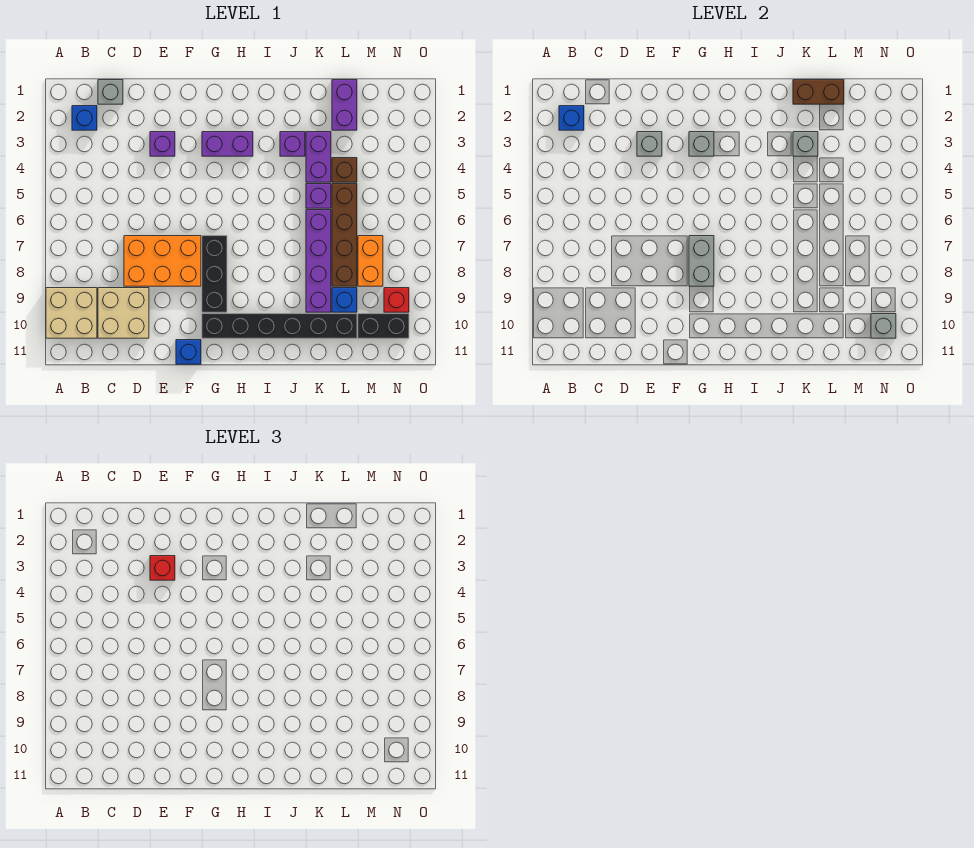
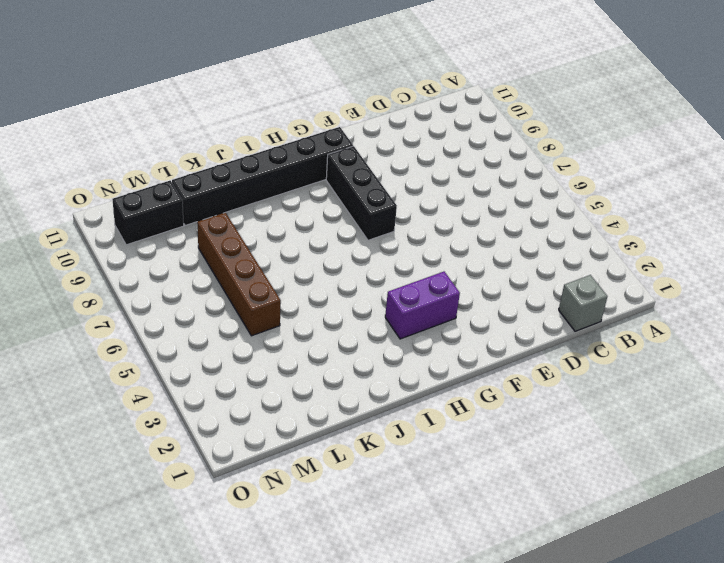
none -> tan 2x2 brick [46,288,97,338]
none -> blue 1x1 brick [72,106,97,130]
none -> tan 2x2 brick [98,288,149,338]

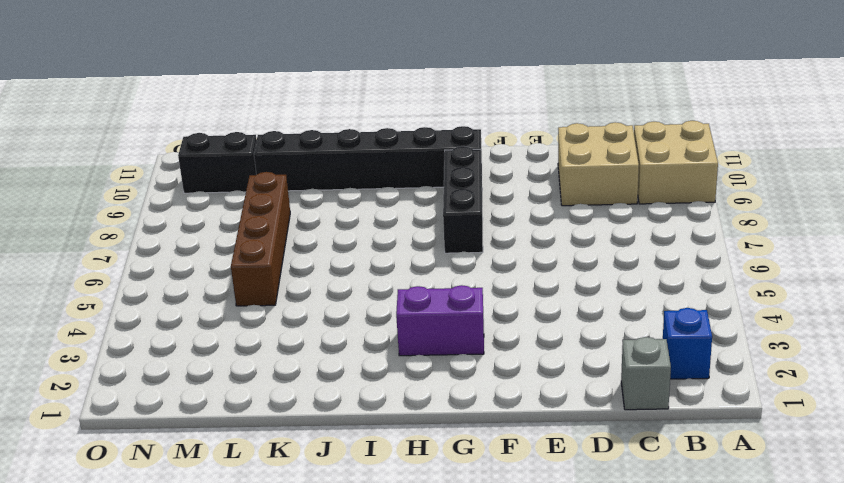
none -> orange 2x3 brick [124,236,201,286]
none -> purple 1x1 brick [150,132,175,156]
none -> blue 1x1 brick [176,340,201,364]

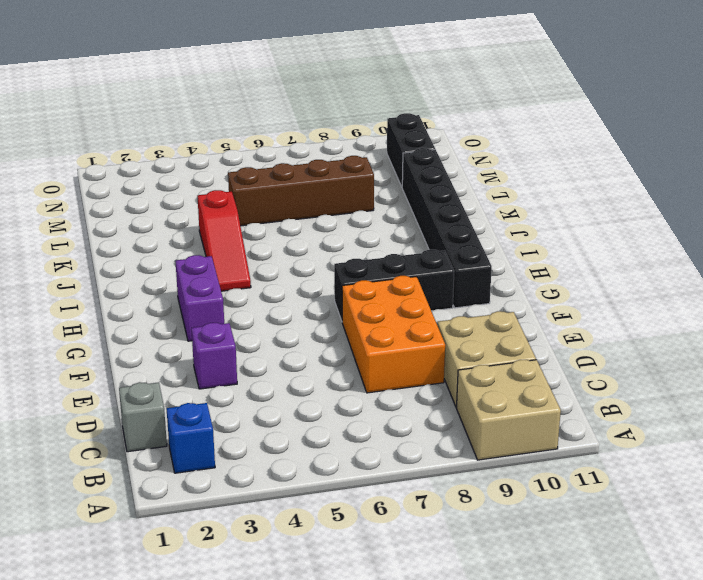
red 1x3 slope [197,190,251,291] -> purple 1x2 brick [306,132,331,182]
none -> blue 1x1 brick [176,340,201,364]
none -> purple 1x1 brick [280,132,305,156]
none -> purple 1x1 brick [306,184,331,208]

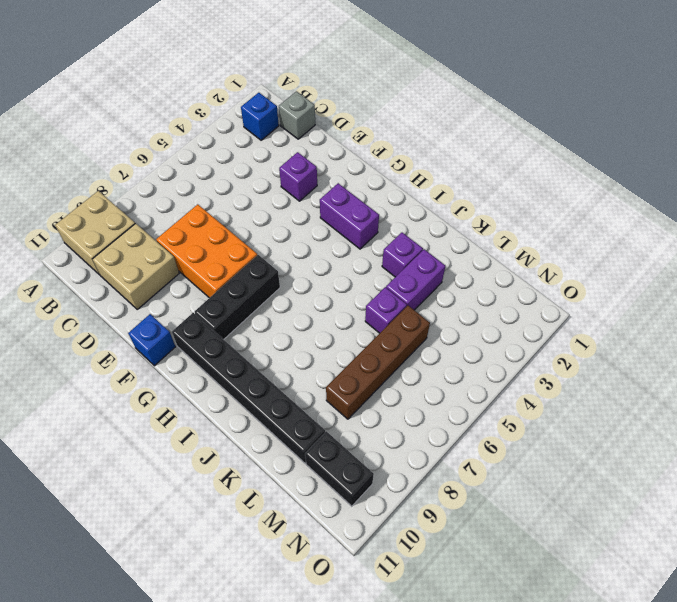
none -> purple 1x4 brick [306,210,331,312]
none -> purple 1x2 brick [332,80,357,130]
none -> brown 1x1 brick [332,158,357,182]

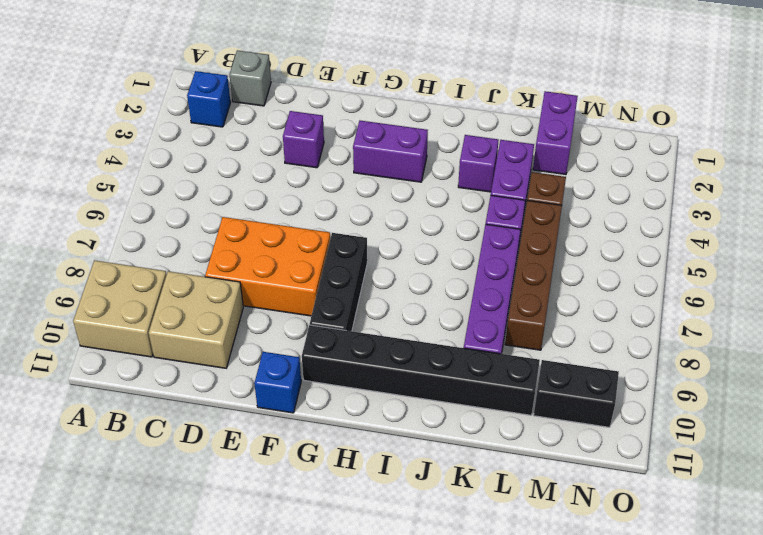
none -> blue 1x1 brick [332,288,357,312]
none -> orange 1x2 brick [358,236,383,286]
none -> red 1x1 brick [384,288,409,312]

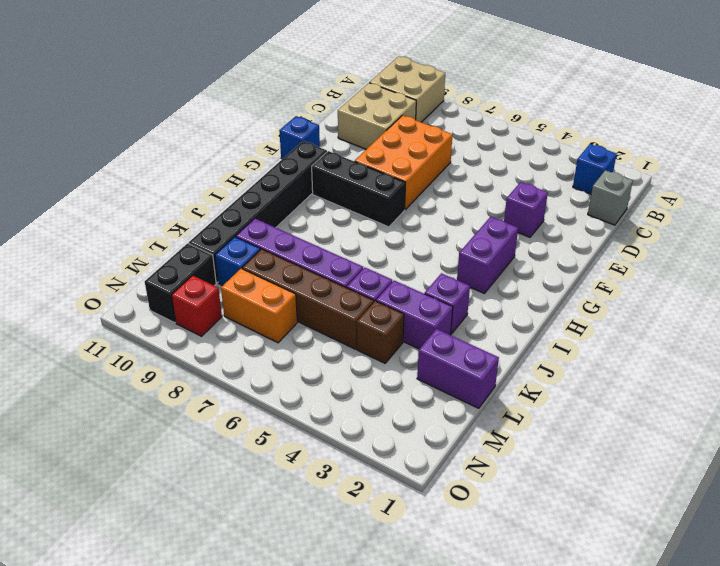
none -> blue 1x1 brick [559,106,584,130]
none -> grey 1x1 brick [637,132,662,156]
none -> grey 1x1 brick [689,132,714,156]

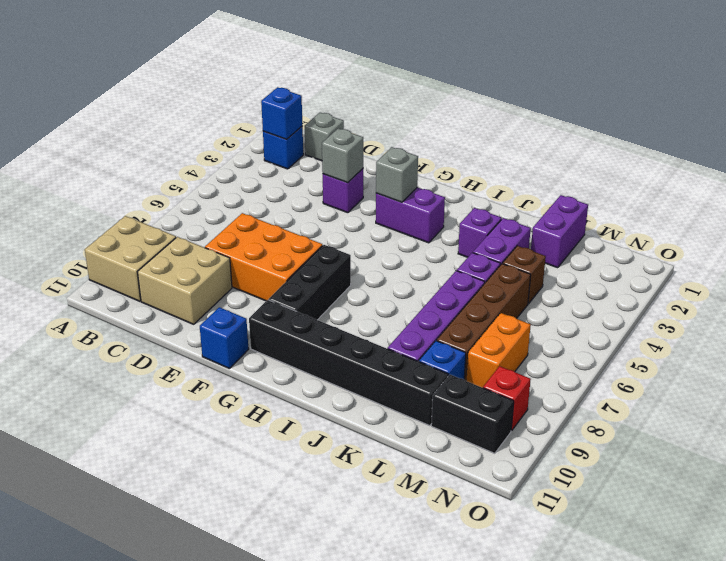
none -> grey 1x2 brick [689,236,714,286]
none -> brown 1x2 brick [793,80,844,104]
none -> grey 1x1 brick [793,132,818,156]

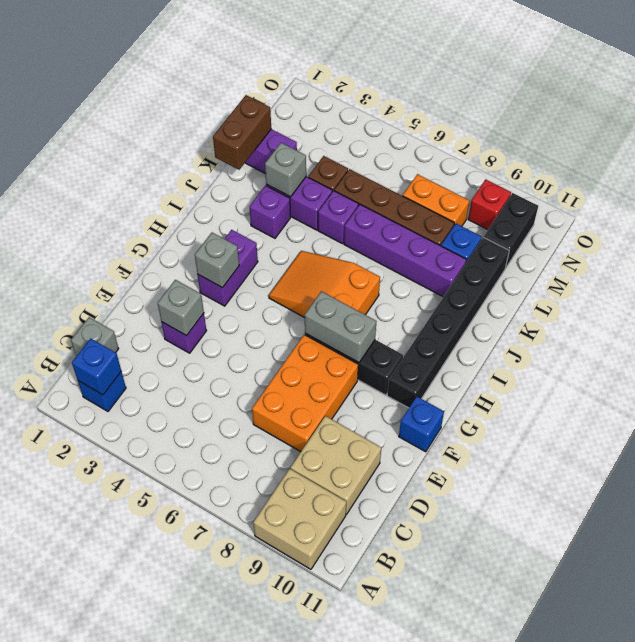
orange 2x3 slope [269,251,380,318] -> none
none -> grey 1x1 brick [871,314,896,338]
none -> red 1x1 brick [150,556,175,580]

